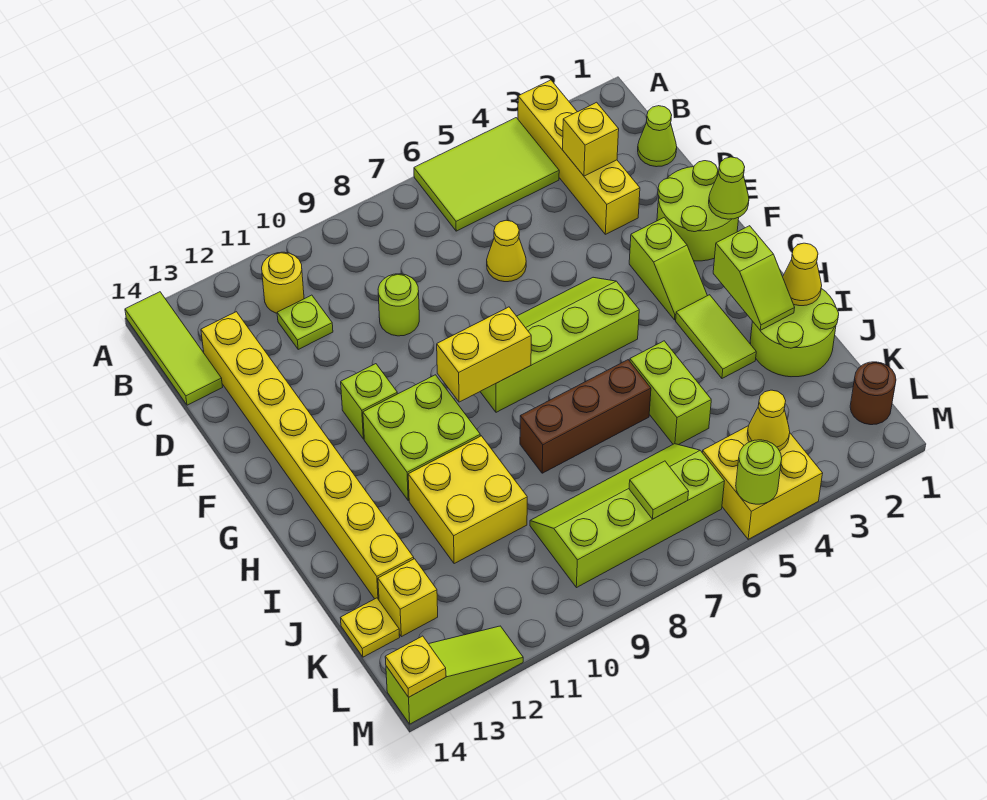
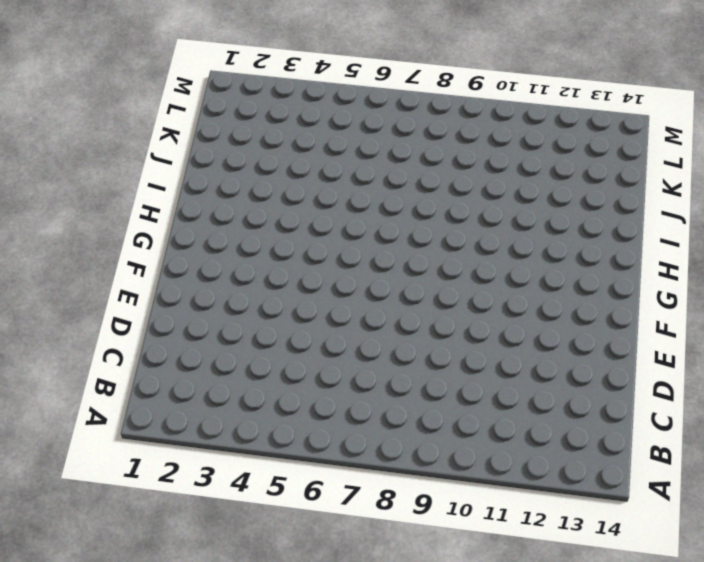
none -> yellow 1x4 brick [518,80,640,234]
none -> lime 2x3 tile [414,118,559,231]
none -> lime 1x3 tile [125,292,222,405]
none -> yellow 1x1 round brick [262,252,304,313]

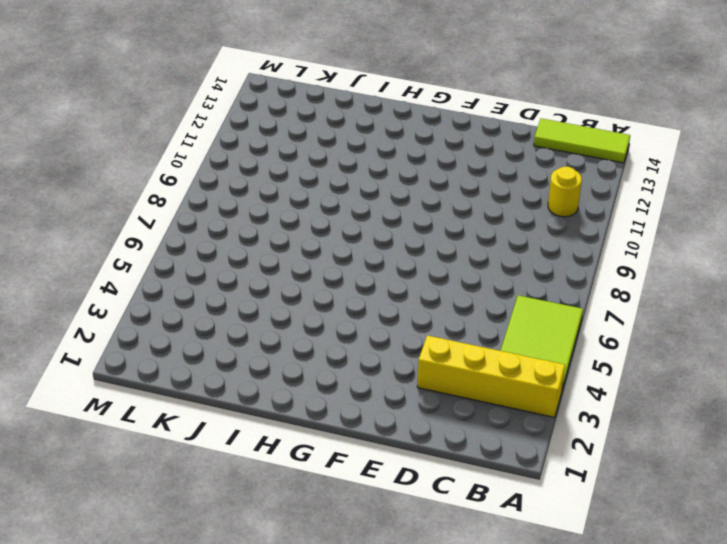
none -> lime 1x1 cone [638,106,677,167]
none -> lime 1x1 plate [277,295,333,349]
none -> yellow 1x8 brick [201,312,414,600]
none -> yellow 1x1 cone [487,220,526,282]

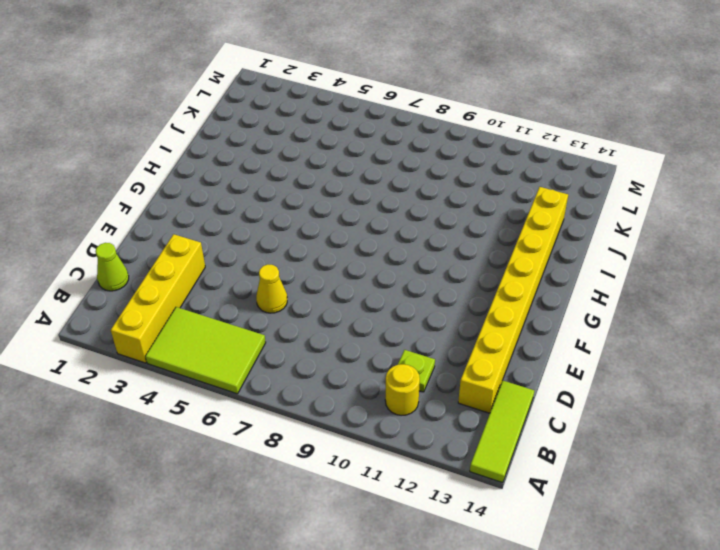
none -> lime 1x1 round brick [378,274,419,336]
none -> lime 2x2 round brick [657,161,739,261]
none -> lime 1x2 slope [629,218,707,320]
none -> lime 2x4 slope [480,277,639,412]

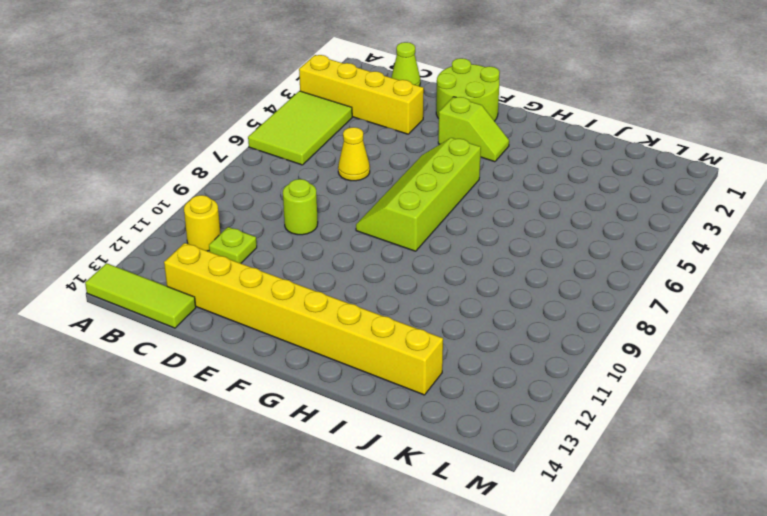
none -> lime 1x1 brick [341,364,397,439]
none -> lime 2x2 brick [363,375,480,500]
none -> lime 1x2 tile [676,295,756,378]
none -> lime 2x2 round brick [750,288,839,377]

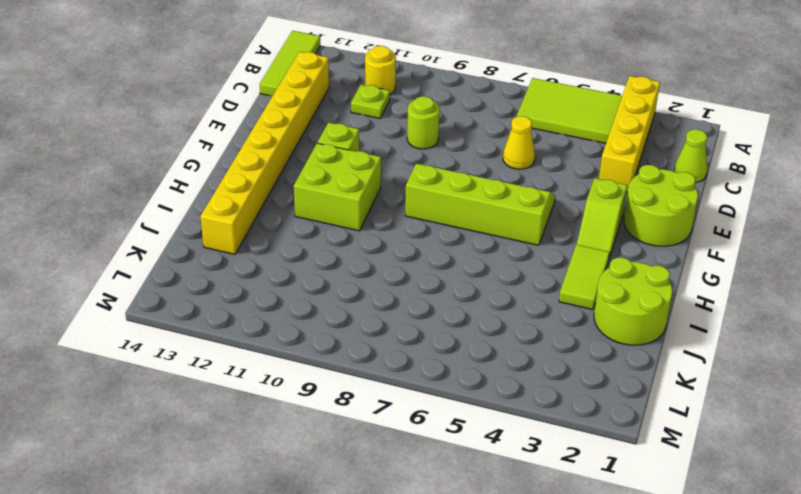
none -> lime 1x2 brick [630,341,711,445]
none -> brown 1x3 brick [520,360,651,473]
none -> yellow 2x2 brick [408,436,527,564]
none -> lime 2x4 slope [530,444,724,588]

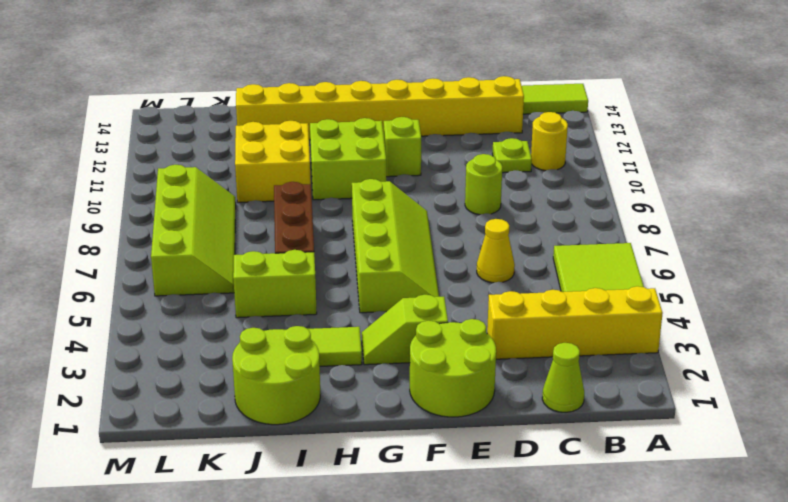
none -> yellow 1x1 brick [378,559,438,637]
none -> yellow 1x1 plate [341,598,400,657]
none -> brown 1x1 round brick [850,362,896,425]
none -> yellow 2x2 brick [702,426,823,539]

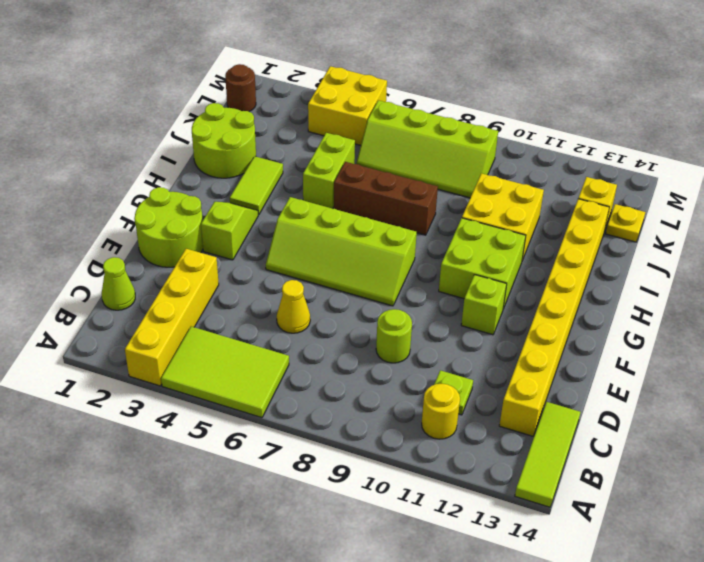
none -> lime 1x3 slope [386,626,523,724]
none -> yellow 1x1 brick [563,102,619,176]
none -> lime 1x1 cone [709,157,749,219]
none -> yellow 1x2 brick [437,307,531,402]

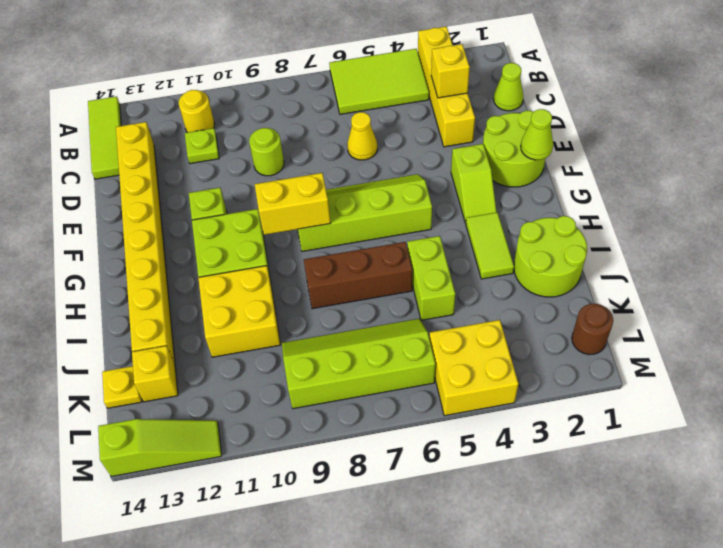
none -> lime 1x2 slope [713,226,795,330]
none -> yellow 1x1 cone [783,243,822,306]
none -> yellow 1x1 cone [747,390,790,451]
none -> lime 1x1 tile [629,461,689,519]

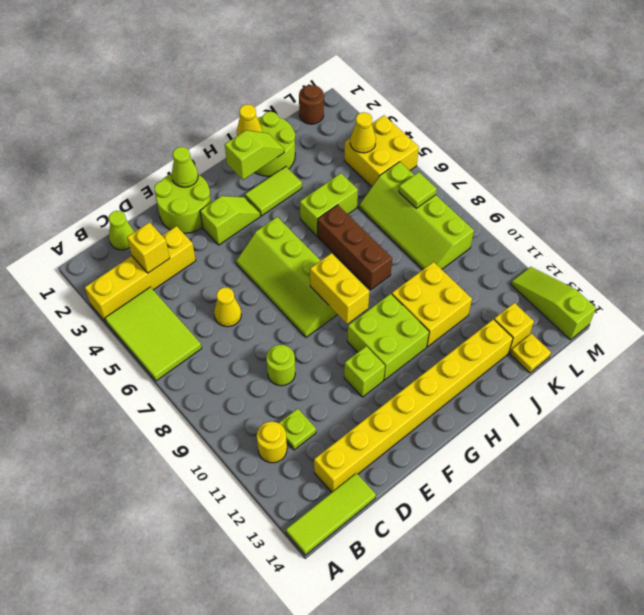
none -> lime 1x1 round brick [736,440,782,504]
none -> yellow 1x1 plate [385,636,446,697]

